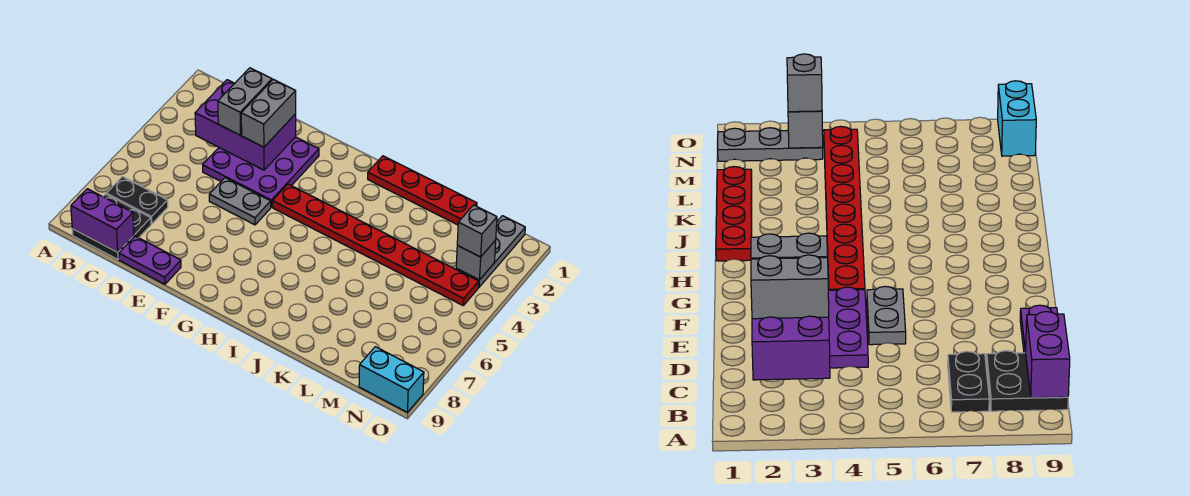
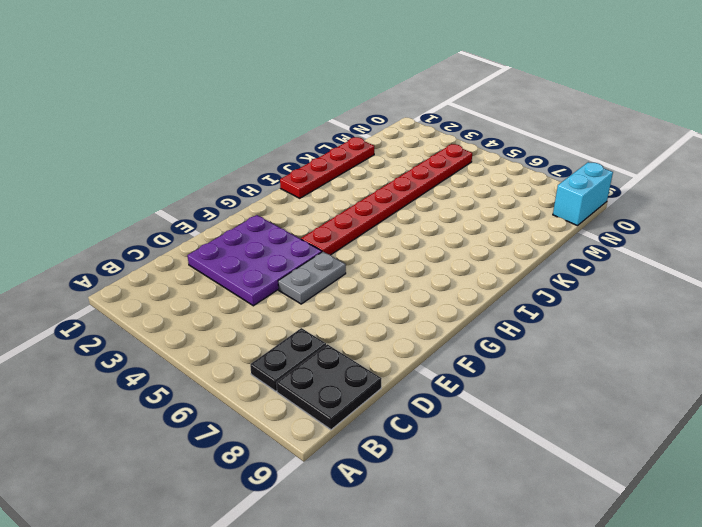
none -> purple 1x2 plate [119,236,181,284]
none -> grey 1x3 plate [456,216,525,287]
none -> purple 1x2 brick [71,189,134,252]

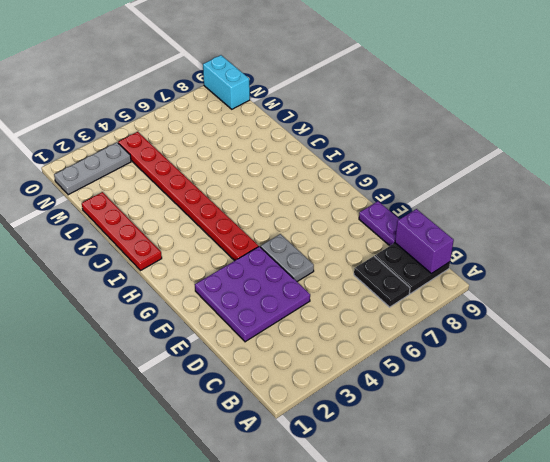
none -> purple 2x3 brick [195,80,296,170]
none -> grey 1x1 brick [456,240,496,280]
none -> grey 1x2 brick [218,68,272,135]

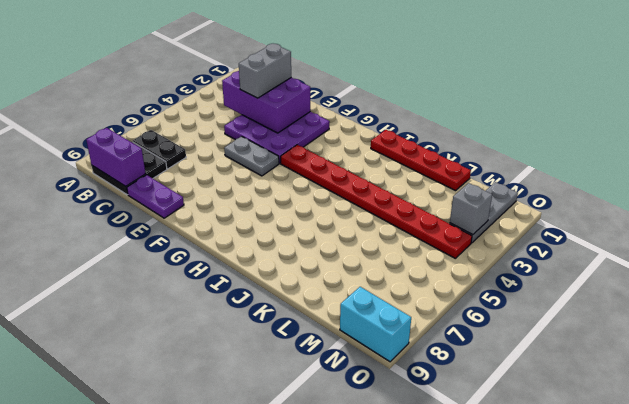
none -> grey 1x2 brick [241,79,296,147]
none -> grey 1x1 brick [457,205,497,257]

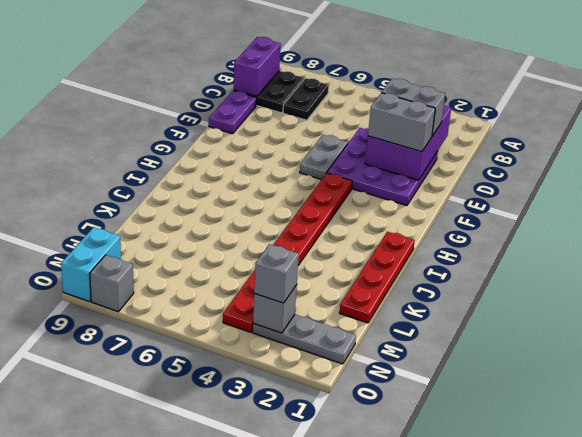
grey 1x1 brick [90,255,134,312] -> none

